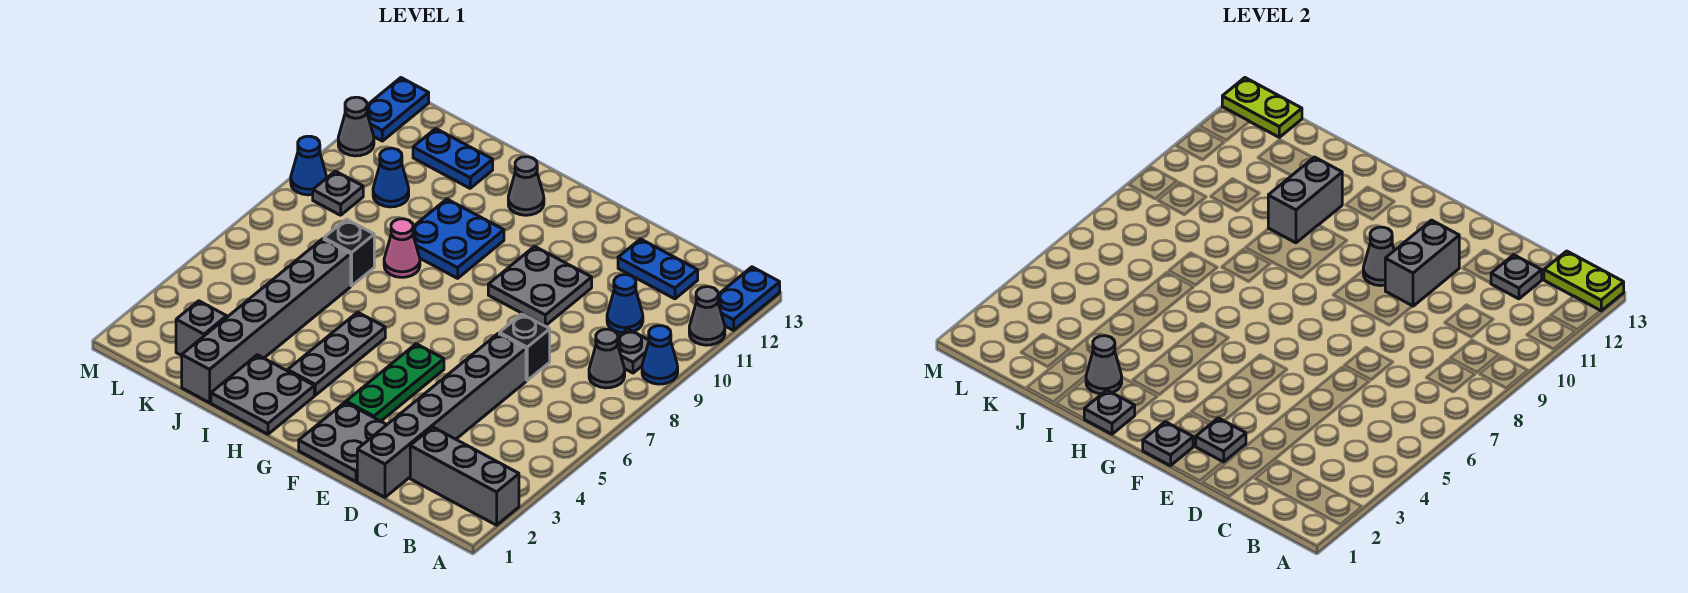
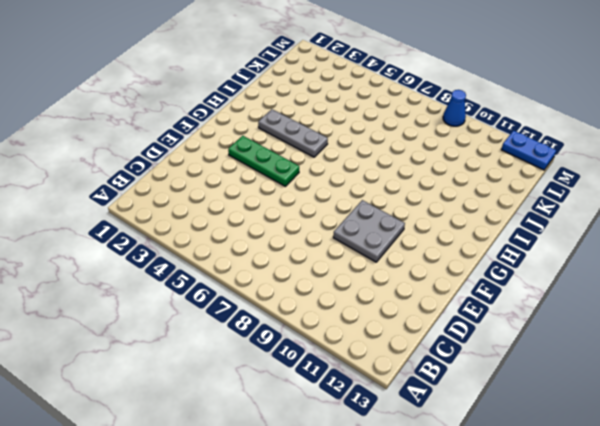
none -> grey 1x3 brick [410,427,519,525]
none -> blue 1x1 cone [642,326,678,384]
none -> grey 1x1 cone [689,287,725,345]
none -> blue 1x2 plate [718,267,780,330]

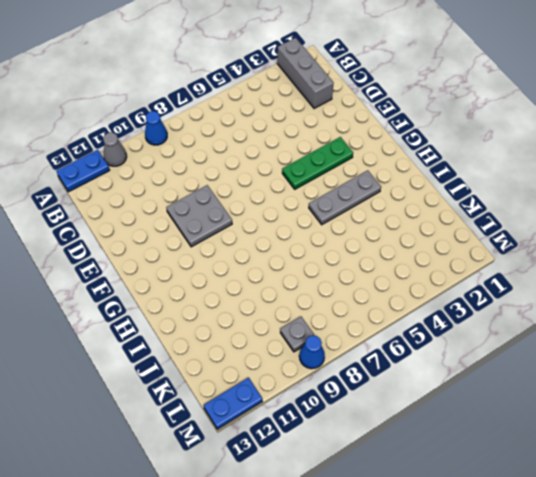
none -> grey 1x1 cone [589,329,625,388]
none -> grey 1x1 plate [618,329,649,373]
none -> blue 1x1 cone [607,275,643,333]
none -> blue 1x2 plate [618,239,698,299]

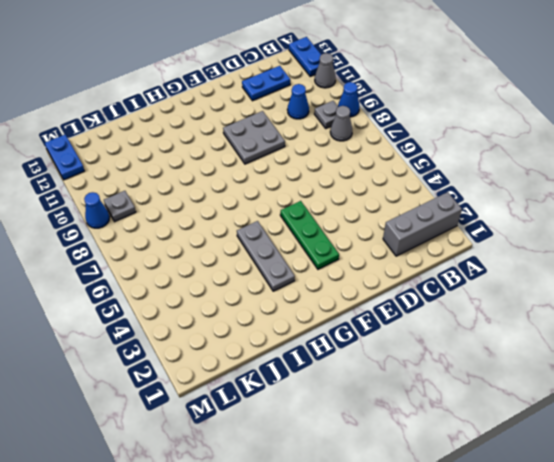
none -> grey 1x6 brick [357,333,526,497]
none -> black 1x1 brick [499,314,550,380]
none -> grey 2x2 plate [299,402,387,482]
none -> grey 2x2 plate [211,355,314,434]

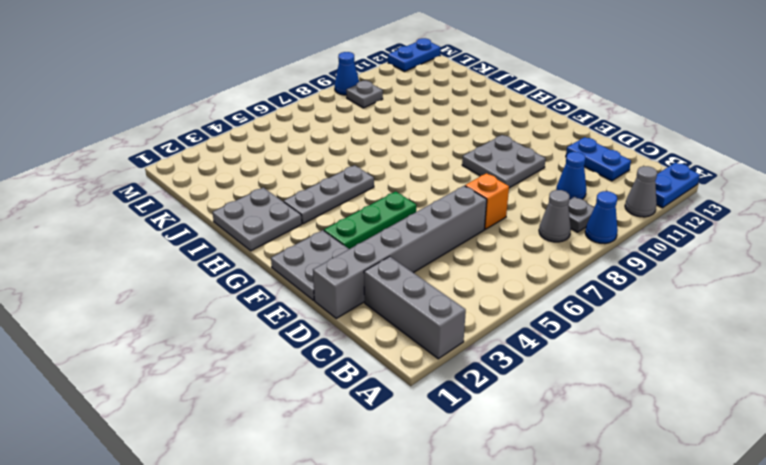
orange 1x1 brick [465,173,509,229] -> black 1x1 brick [499,314,550,380]
none -> blue 2x2 plate [413,199,504,278]
none -> grey 1x1 cone [508,157,544,215]
none -> pink 1x1 cone [384,219,420,277]
none -> grey 1x6 brick [182,239,351,403]

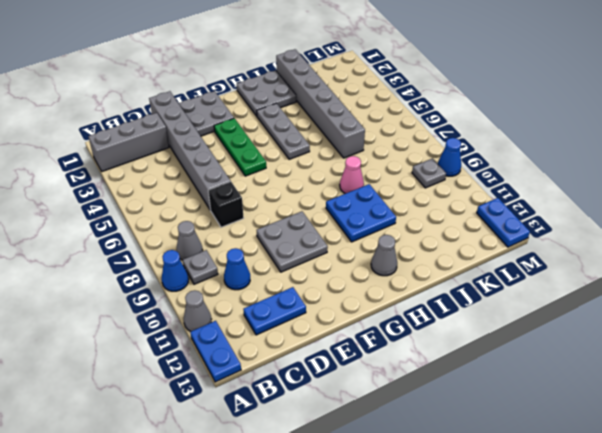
none -> black 1x1 brick [324,219,374,286]
none -> blue 1x2 plate [413,129,493,188]
none -> grey 1x1 brick [176,301,227,356]
none -> blue 1x1 cone [373,148,409,207]

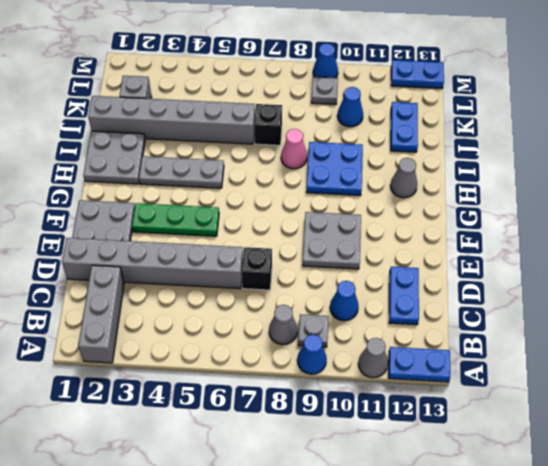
none -> grey 1x1 cone [338,97,374,156]
none -> lime 1x2 plate [1544,251,1624,311]
none -> grey 1x1 plate [1491,255,1542,299]
none -> grey 1x1 plate [1196,418,1246,462]

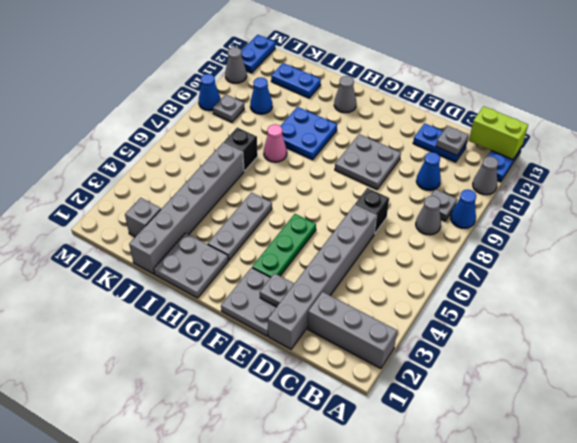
lime 1x2 brick [469,106,528,160] -> lime 1x2 plate [1544,251,1624,311]
none -> grey 1x2 brick [1385,220,1459,306]
none -> grey 1x1 plate [1143,422,1193,466]
none -> grey 1x1 cone [1363,227,1394,286]
none -> grey 1x1 plate [1084,390,1135,434]

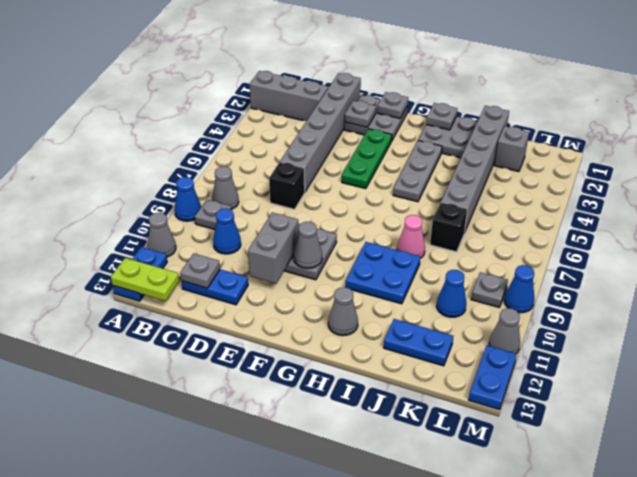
none -> grey 1x1 cone [1086,336,1122,394]
none -> grey 1x2 brick [1268,157,1342,243]
none -> lime 1x2 plate [1222,78,1302,137]

